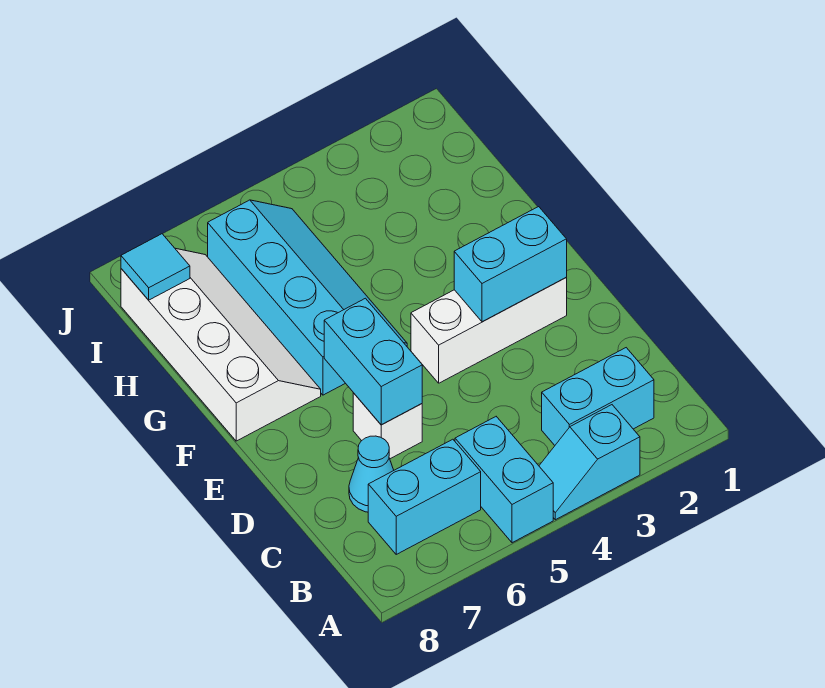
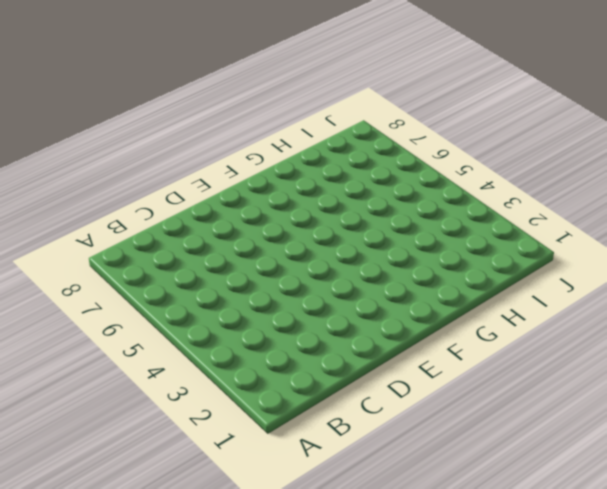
none -> cyan 1x2 slope [539,405,640,520]
none -> cyan 1x2 brick [455,417,553,543]
none -> cyan 1x2 brick [542,348,654,445]

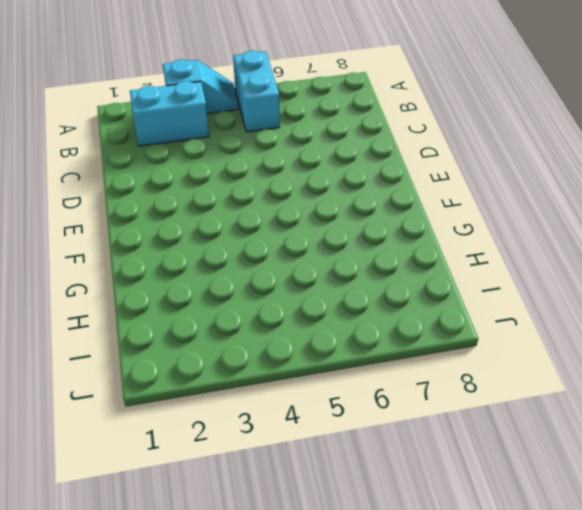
none -> cyan 1x2 brick [368,439,481,554]
none -> cyan 1x1 cone [349,436,394,512]
none -> white 1x1 brick [353,393,422,459]

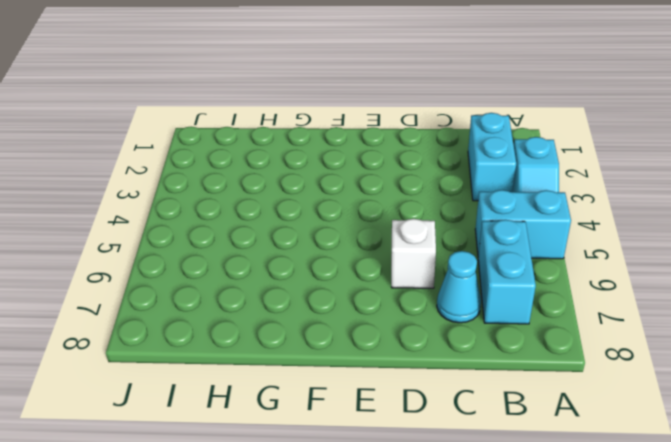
none -> white 1x3 brick [411,278,567,383]
none -> cyan 2x4 slope [208,200,407,395]
none -> white 2x4 slope [121,248,321,441]

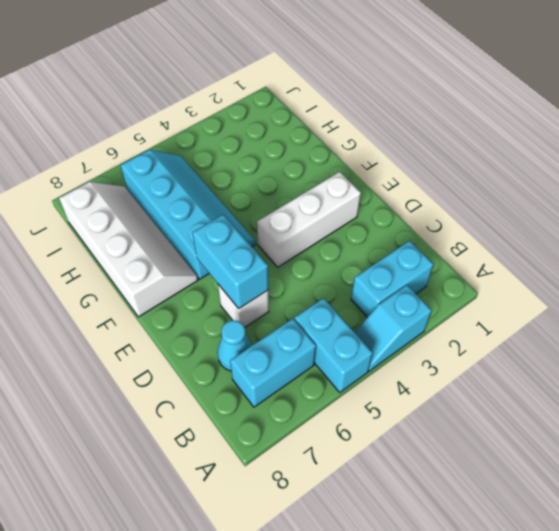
none -> cyan 1x2 brick [454,207,567,322]
none -> cyan 1x1 tile [121,234,190,300]

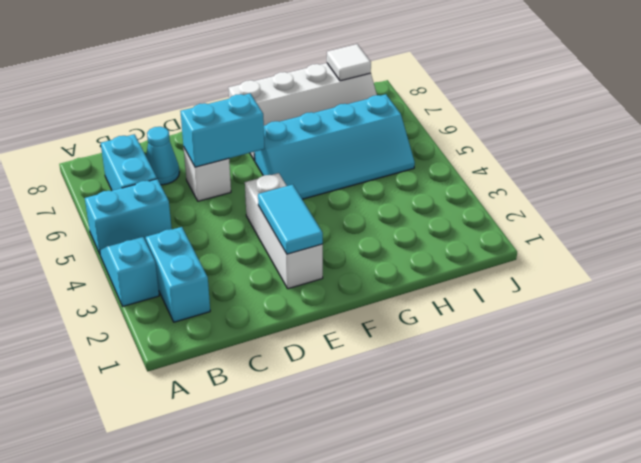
cyan 1x2 tile [258,185,323,254] -> cyan 1x2 brick [454,207,567,322]
white 1x1 tile [327,44,371,81] -> cyan 1x1 tile [121,234,190,300]

